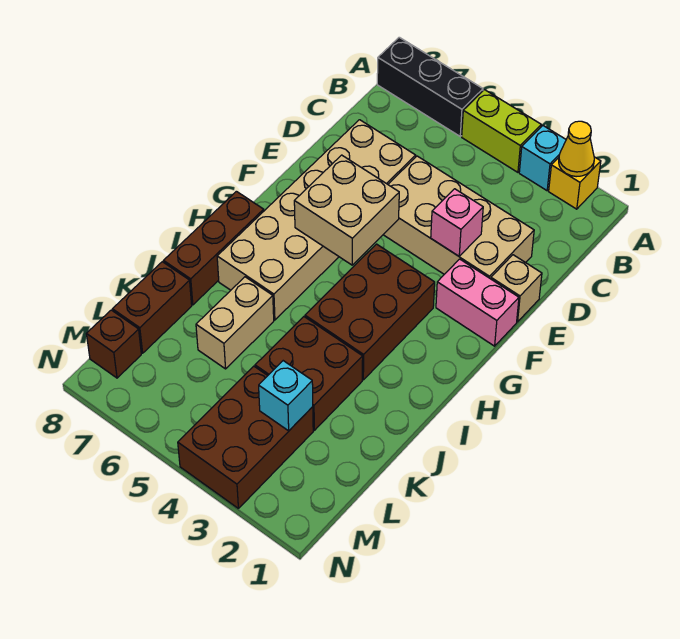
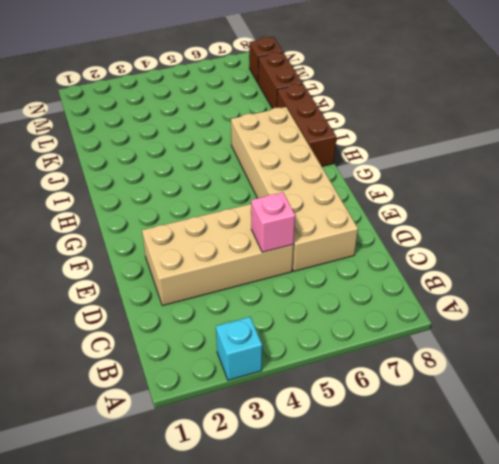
pink 1x1 brick [251,192,295,252] -> pink 1x1 brick moved to [431,189,483,256]
none -> yellow 1x1 brick [549,157,601,209]
none -> lime 1x2 brick [462,90,541,172]
none -> black 1x3 brick [377,37,483,136]

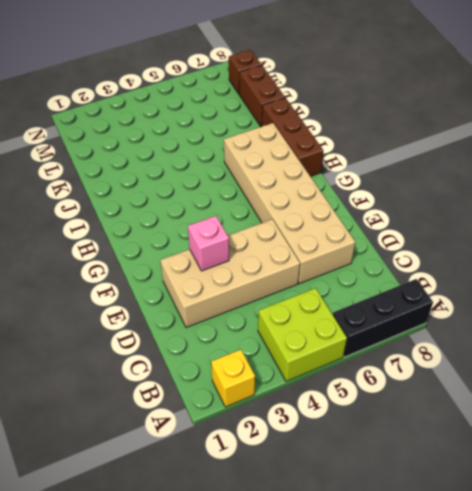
lime 2x2 brick [258,288,347,381] -> lime 1x2 brick [462,90,541,172]
none -> cyan 1x1 brick [519,126,566,191]
none -> tan 1x1 brick [491,255,542,322]
none -> pink 1x2 brick [436,259,519,346]

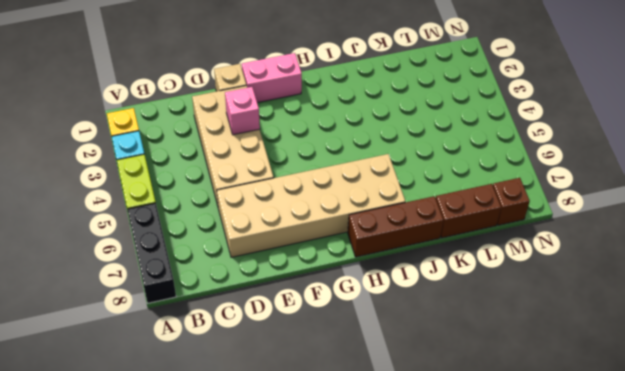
pink 1x2 brick [242,53,302,103] -> pink 1x2 brick turned to [436,259,519,346]
none -> brown 2x3 brick [305,244,435,380]
none -> brown 2x2 brick [255,317,363,430]
none -> tan 1x2 brick [196,277,274,369]

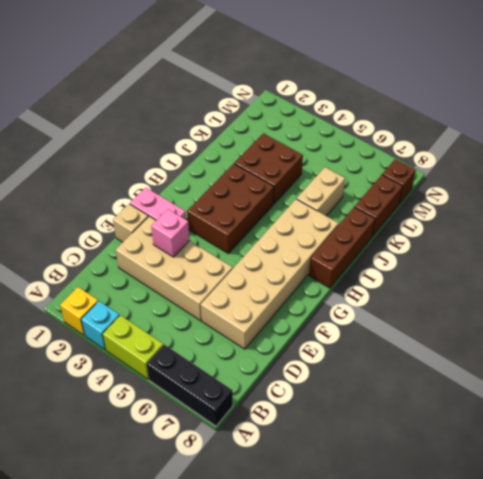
none -> brown 2x3 brick [178,366,313,508]
none -> yellow 1x1 cone [559,121,594,177]
none -> tan 2x2 brick [294,155,399,265]

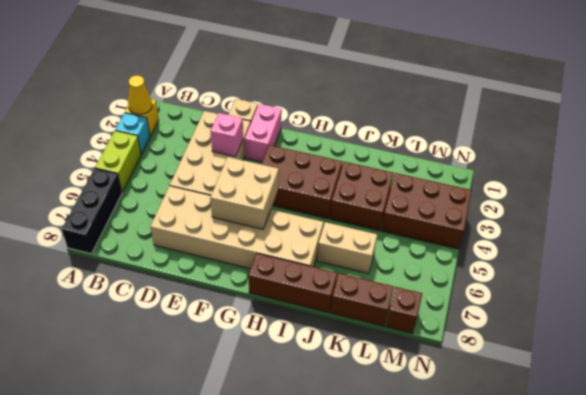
none -> cyan 1x1 brick [259,361,313,431]

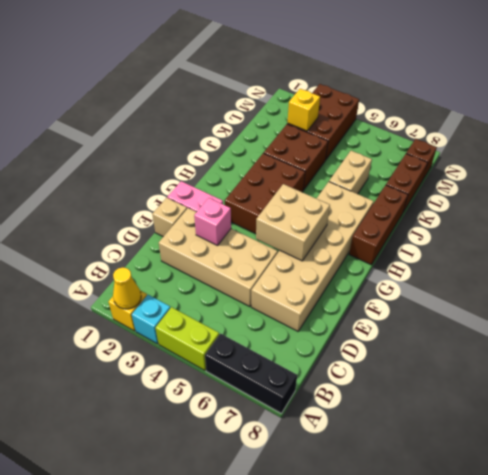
yellow 1x1 brick [287,89,320,131] -> cyan 1x1 brick [259,361,313,431]

